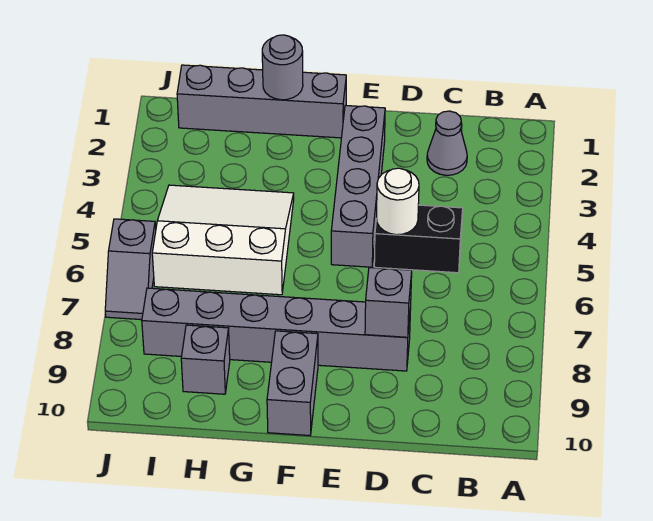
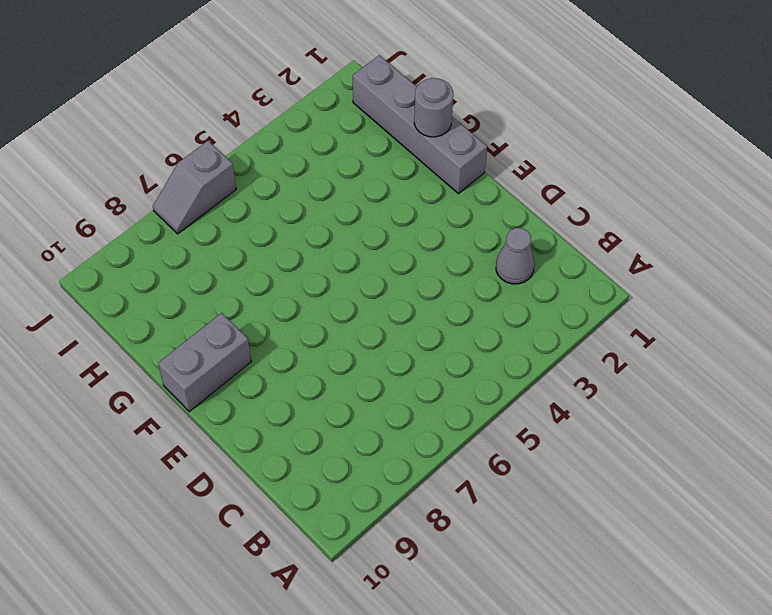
none -> black 1x2 brick [374,205,463,273]
none -> grey 1x6 brick [142,288,411,371]
none -> grey 1x4 brick [331,106,385,267]

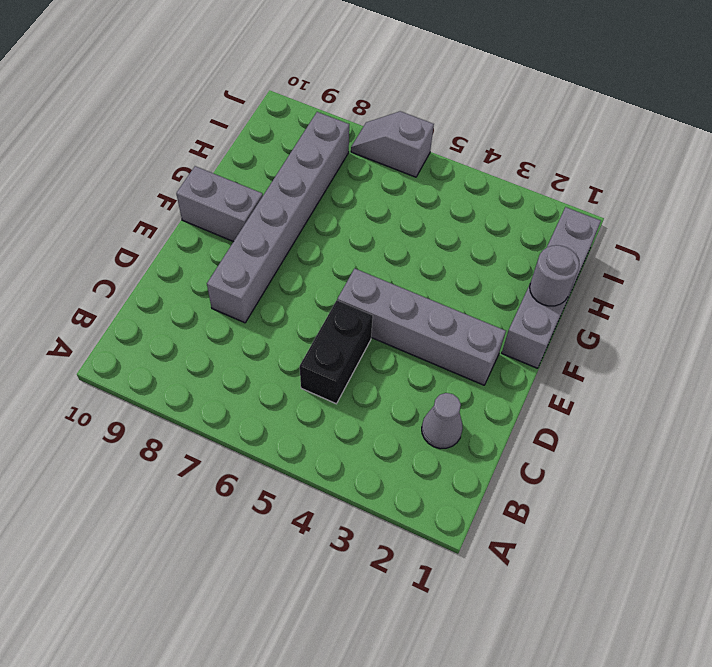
none -> white 3x3 slope [152,185,294,295]
none -> grey 1x1 brick [181,325,230,394]
none -> white 1x1 round brick [377,168,419,235]

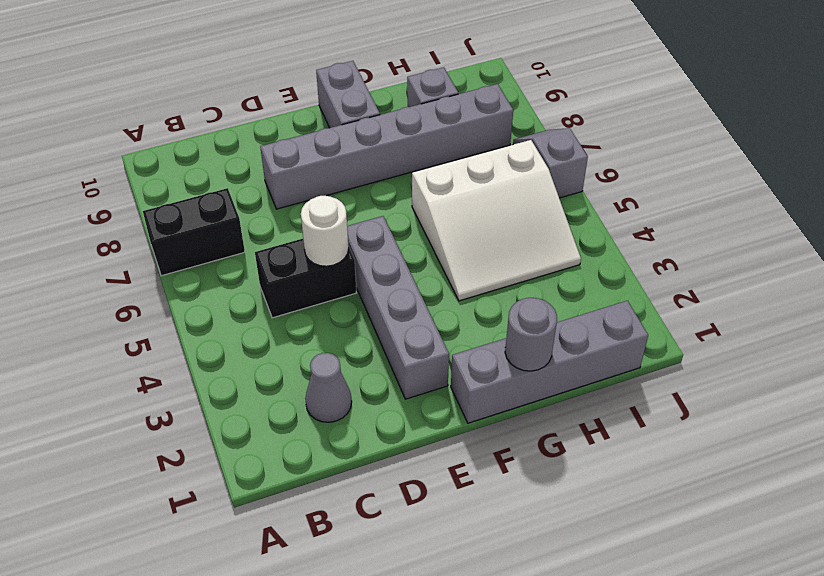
black 1x2 brick [143,188,245,276] -> none
none -> grey 1x1 brick [365,268,412,337]

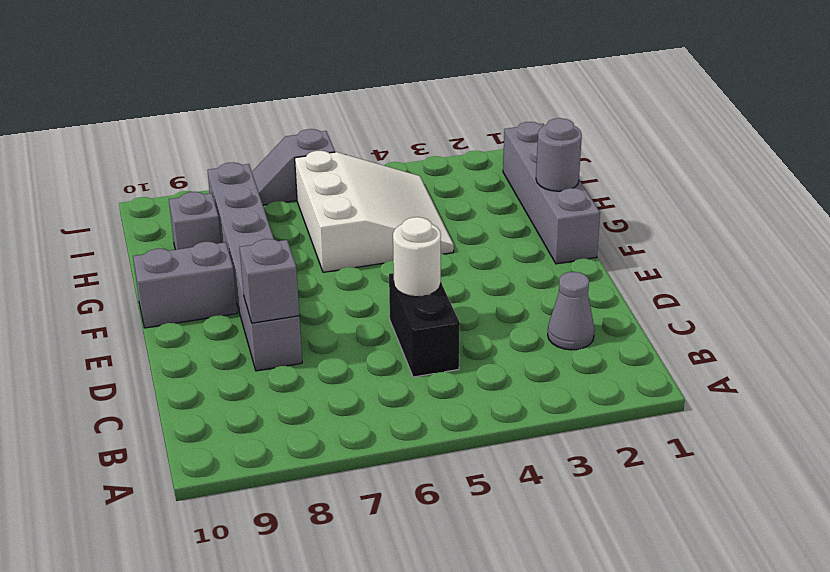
none -> grey 1x4 brick [331,106,385,267]

